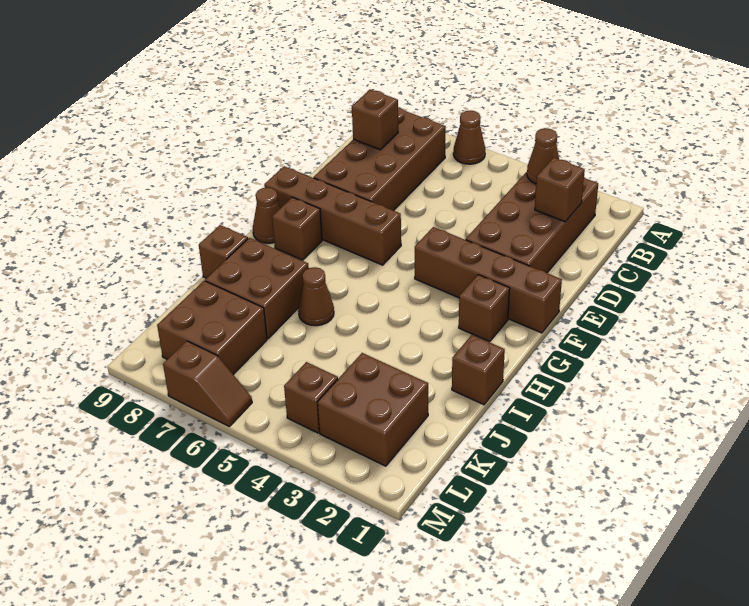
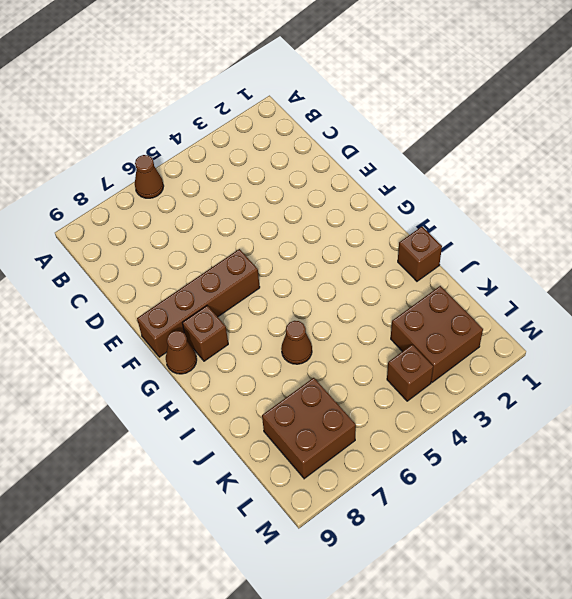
none -> brown 2x4 brick [466,172,598,273]
none -> brown 2x4 brick [314,107,446,211]
none -> brown 1x4 brick [415,227,562,333]

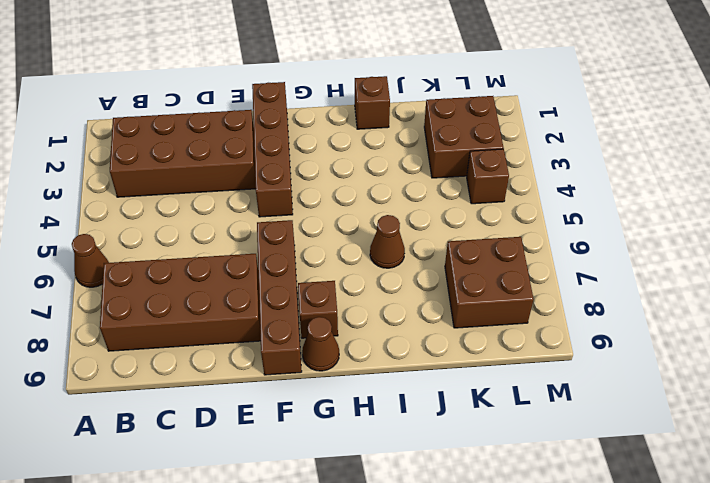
none -> brown 1x1 brick [459,275,510,342]
none -> brown 2x2 brick [205,238,309,339]
none -> brown 1x1 brick [199,225,248,278]

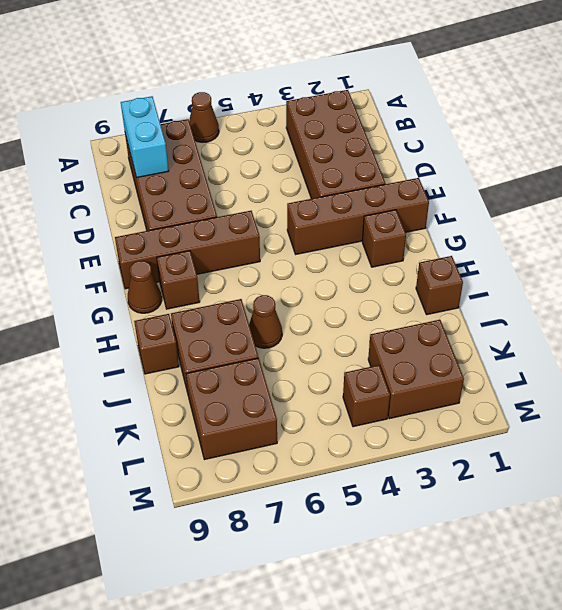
cyan 1x2 brick [121,96,169,178] -> brown 1x1 brick [352,89,398,150]
none -> brown 1x2 slope [163,341,252,426]
none -> brown 1x1 cone [527,128,559,184]
none -> brown 1x1 brick [535,158,585,222]

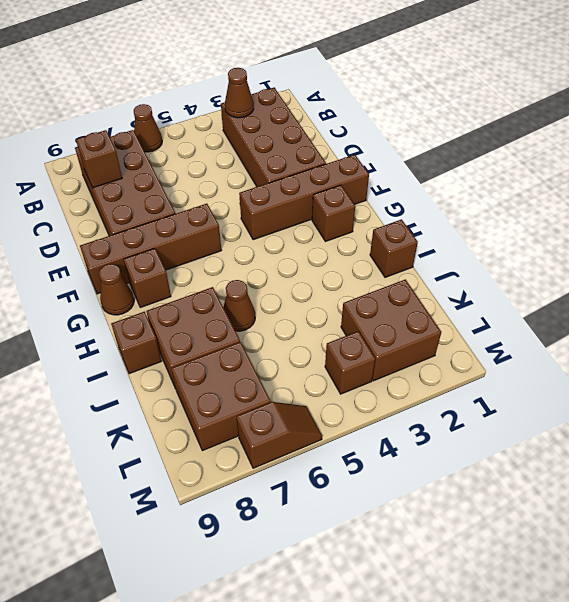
none -> brown 1x1 brick [535,158,585,222]

